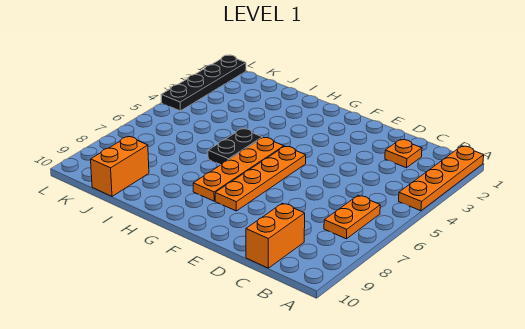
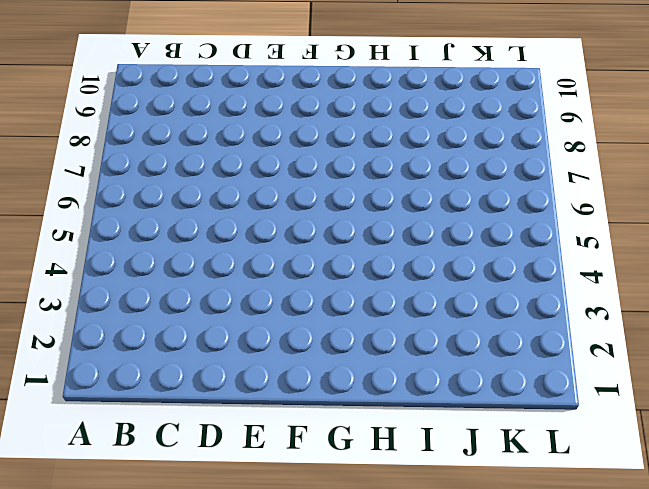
none -> orange 1x4 plate [399,146,484,211]
none -> orange 1x2 plate [324,196,380,239]

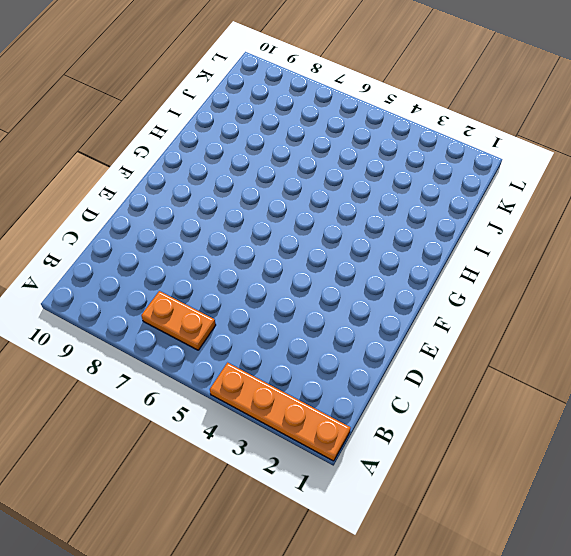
none -> orange 1x1 plate [385,140,422,168]
none -> orange 1x2 brick [246,203,305,268]

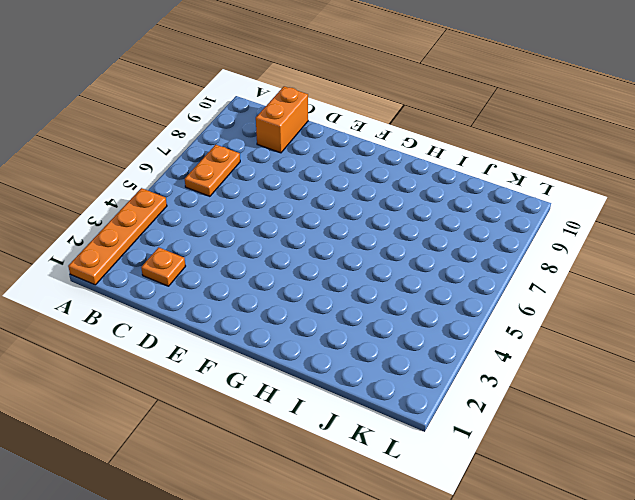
none -> orange 1x4 plate [215,147,306,211]
none -> orange 1x4 plate [193,138,284,201]

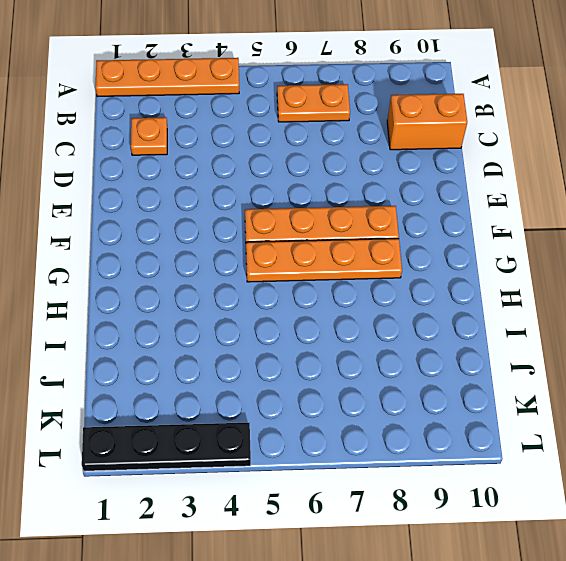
none -> black 1x2 plate [208,129,262,165]
none -> orange 1x2 brick [91,137,149,196]

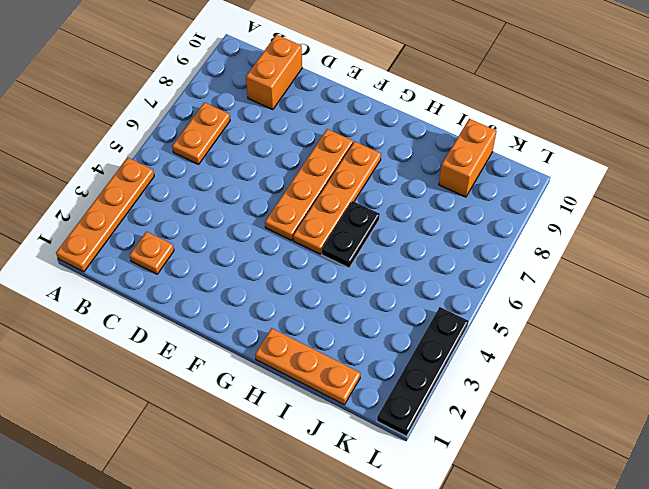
orange 1x3 plate [255,328,360,405] -> none

